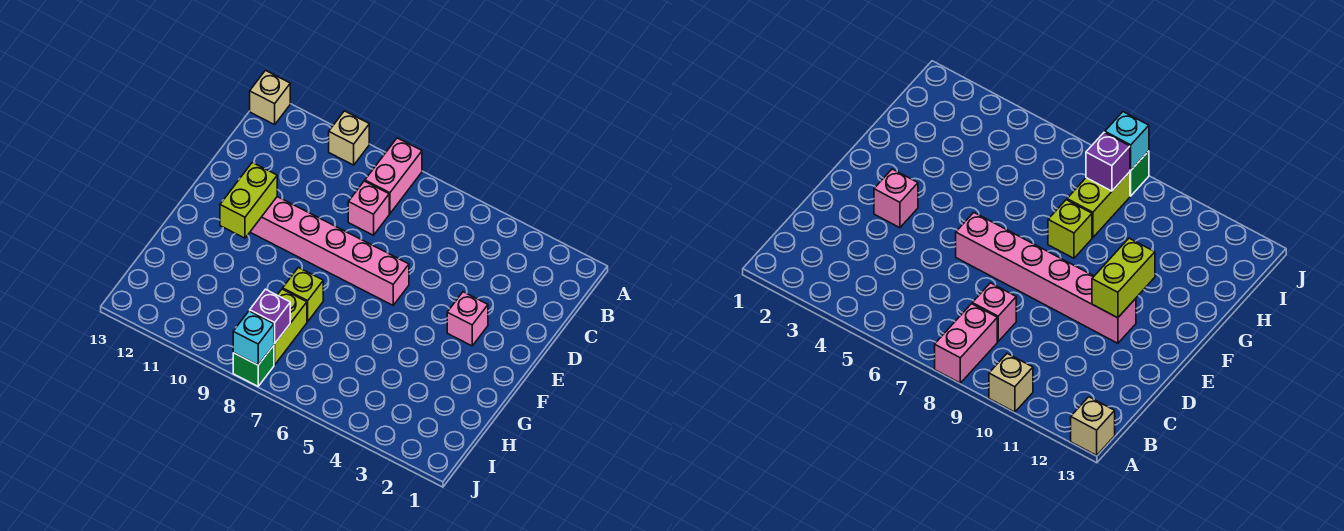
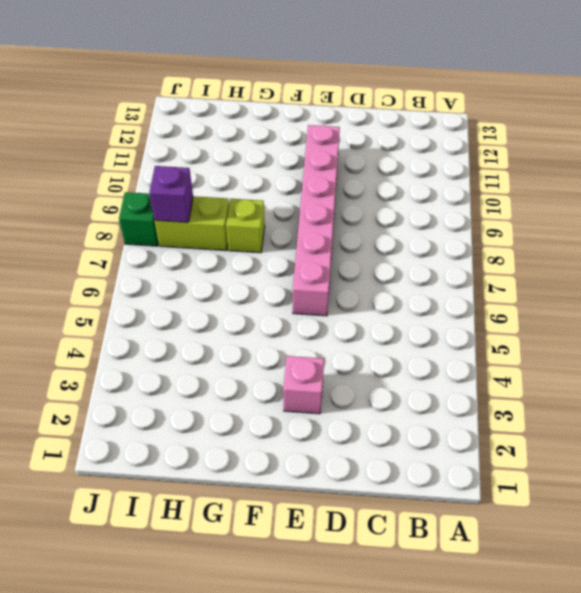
none -> pink 1x2 brick [365,138,422,214]
none -> tan 1x1 brick [329,111,369,165]
none -> tan 1x1 brick [250,71,290,125]

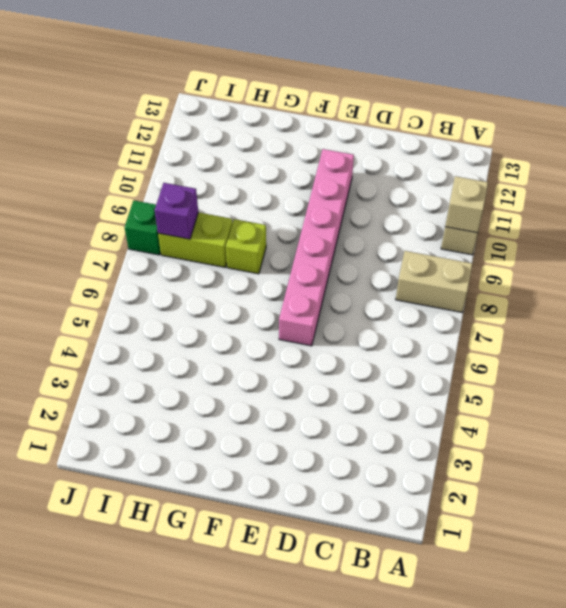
tan 1x2 brick [396,251,472,312] -> pink 1x2 brick [365,138,422,214]
tan 1x1 brick [445,176,488,233] -> tan 1x1 brick moved to [250,71,290,125]
none -> pink 1x1 brick [348,181,389,235]
none -> pink 1x1 brick [447,292,488,346]
none -> lime 1x2 brick [220,163,277,238]

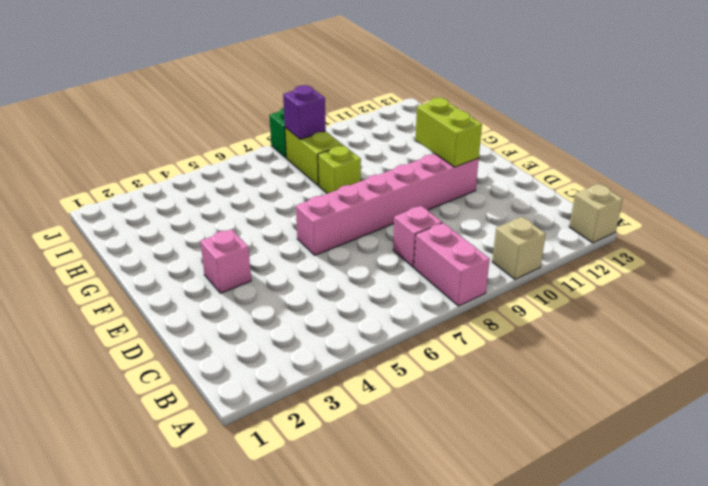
none -> cyan 1x1 brick [233,311,274,365]

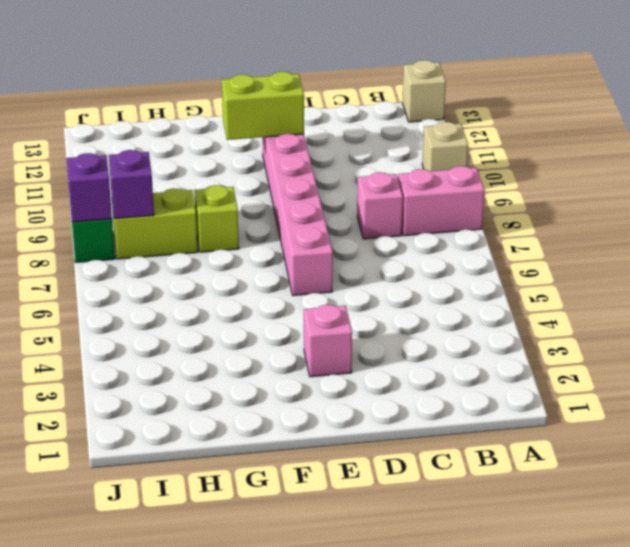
purple 1x1 brick [66,153,112,222] -> cyan 1x1 brick [233,311,274,365]

